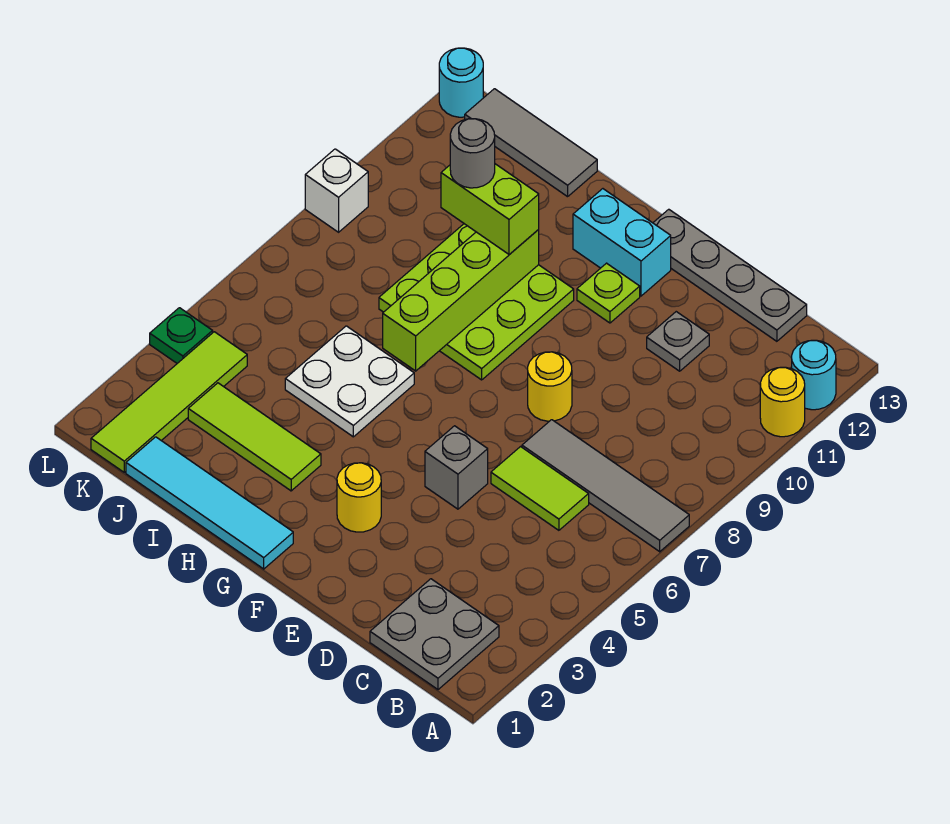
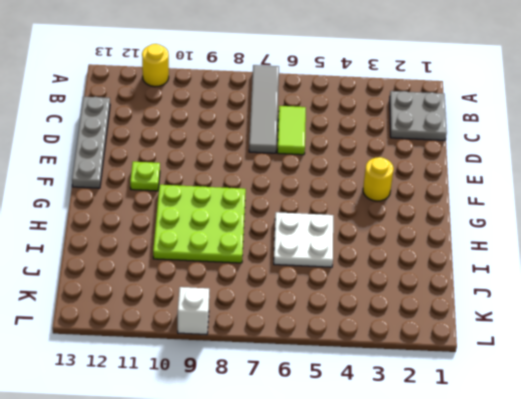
none -> cyan 1x1 round brick [792,340,836,410]
none -> grey 1x1 plate [647,312,709,371]
none -> grey 1x1 brick [425,426,488,509]

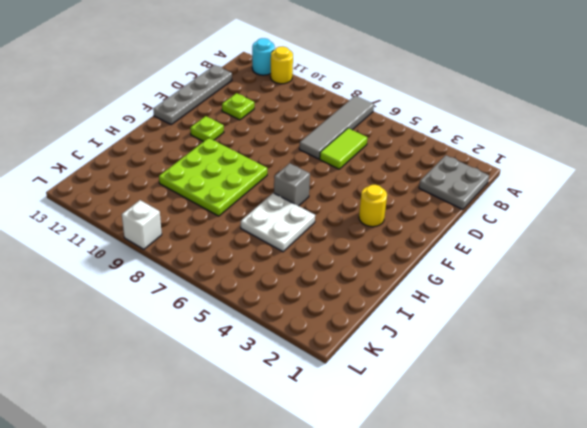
lime 1x1 plate [222,93,254,120] -> grey 1x1 plate [647,312,709,371]
grey 1x1 brick [274,163,310,206] -> grey 1x1 brick moved to [425,426,488,509]
none -> yellow 1x1 round brick [528,352,572,421]
none -> cyan 1x2 brick [573,189,671,296]
none -> cyan 1x4 tile [126,437,293,569]

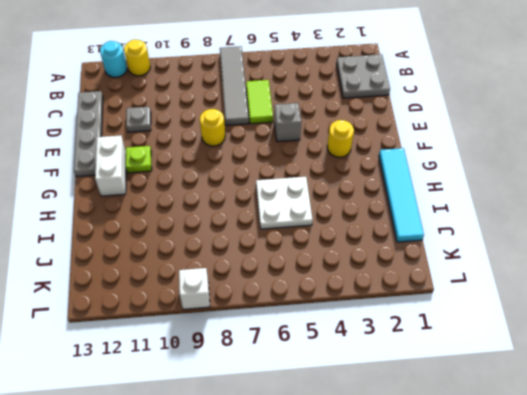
white 1x2 brick [95,135,126,196] -> cyan 1x2 brick [573,189,671,296]
none -> lime 3x3 plate [379,224,574,380]
none -> lime 1x3 tile [188,383,321,491]
none -> grey 1x3 tile [465,89,597,197]

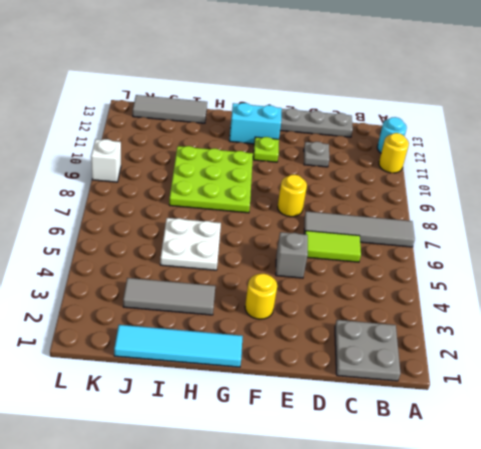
grey 1x3 tile [123,278,215,315] -> lime 1x3 tile [188,383,321,491]
none -> lime 1x4 tile [91,332,247,472]
none -> green 1x1 plate [150,308,213,363]
none -> cyan 1x1 round brick [439,48,483,117]

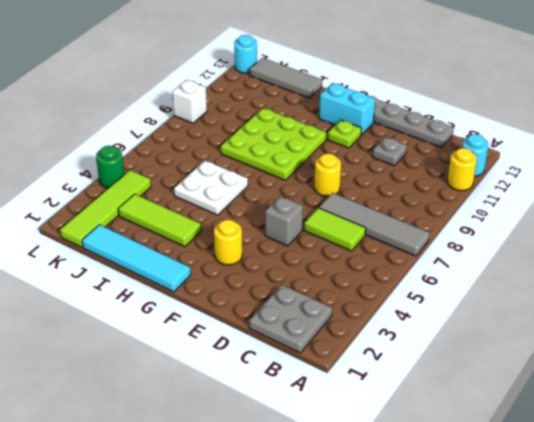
green 1x1 round brick [96,146,124,188] -> green 1x1 plate [150,308,213,363]
none -> lime 1x4 brick [383,230,539,371]
none -> lime 1x2 brick [441,164,539,255]
none -> grey 1x1 round brick [450,119,495,188]

